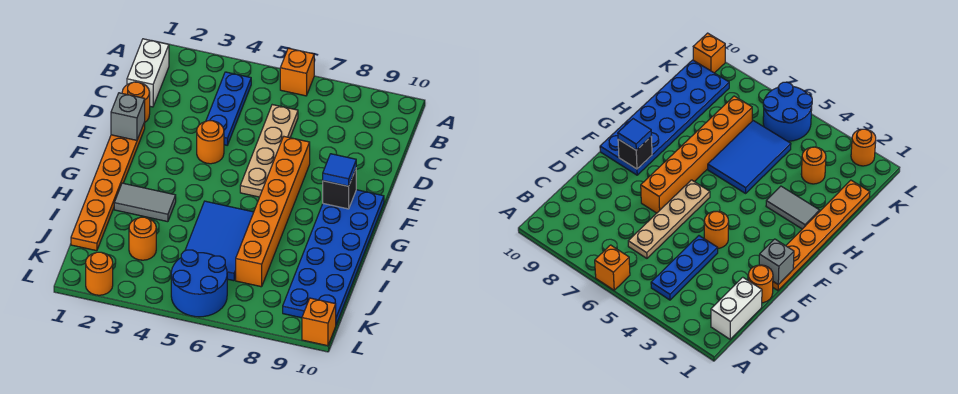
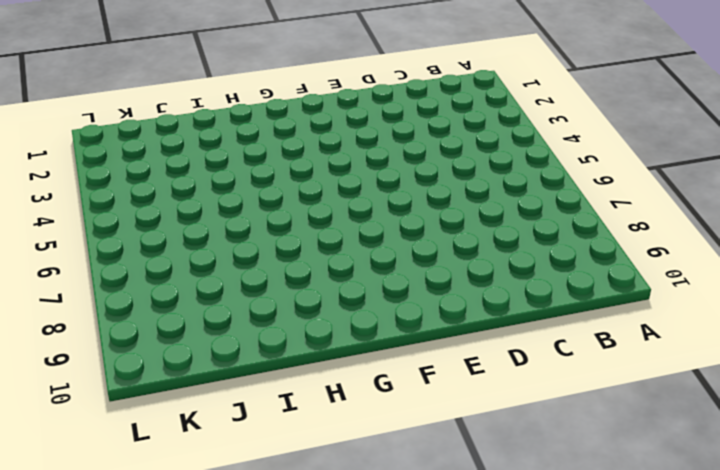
none -> orange 1x1 brick [280,48,314,96]
none -> white 1x2 brick [127,39,169,107]
none -> blue 1x3 plate [206,72,251,145]

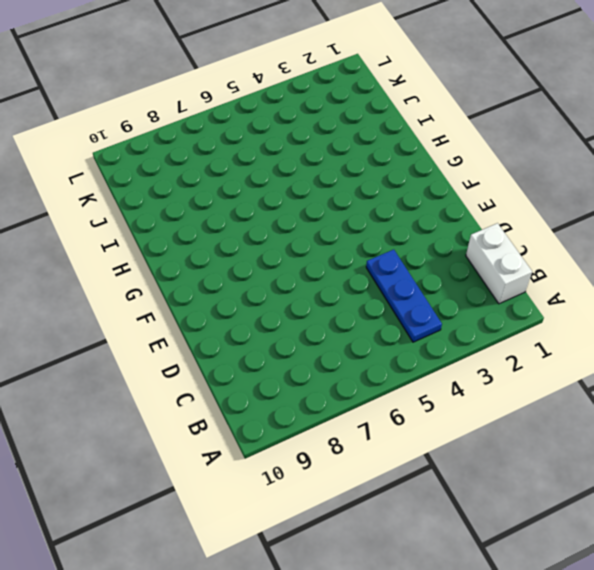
none -> orange 1x1 brick [280,48,314,96]
none -> tan 1x4 plate [240,105,298,197]
none -> orange 1x1 round brick [122,82,150,122]

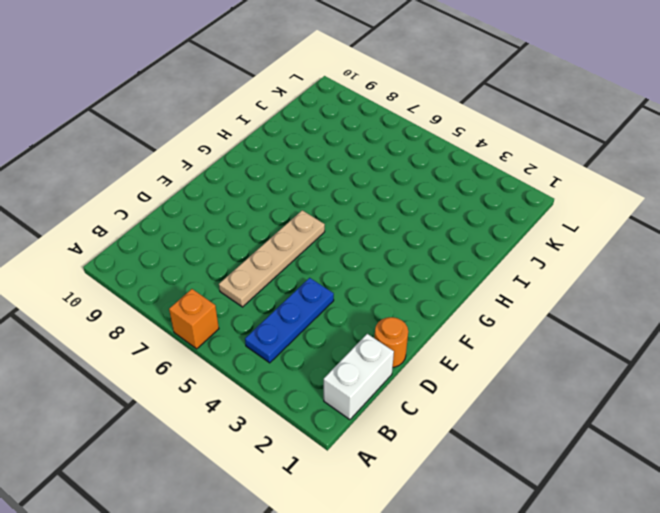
none -> orange 1x6 plate [71,122,145,251]
none -> orange 1x1 round brick [197,121,224,164]
none -> orange 1x6 brick [236,137,310,287]

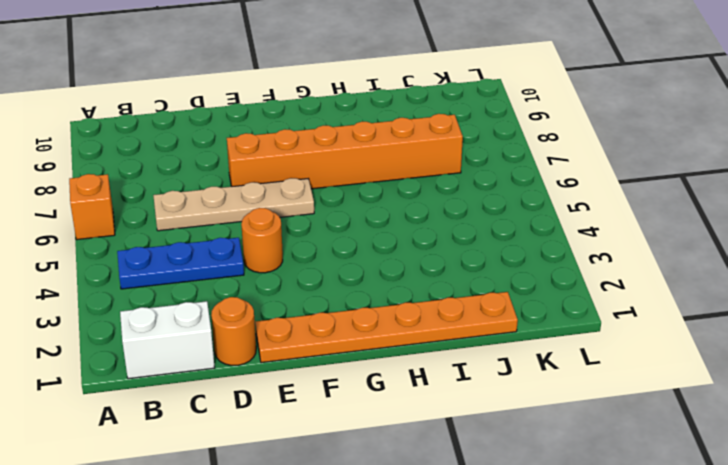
none -> blue 2x6 plate [283,190,384,324]
none -> grey 1x2 tile [114,183,176,222]
none -> blue 2x3 tile [185,201,254,281]

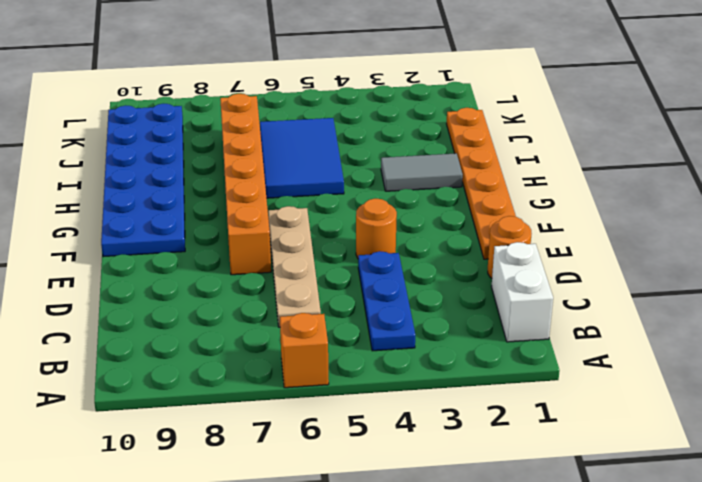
none -> orange 1x1 round brick [129,217,156,260]
none -> blue 2x2 round brick [171,250,227,317]
none -> orange 1x1 round brick [86,252,113,295]

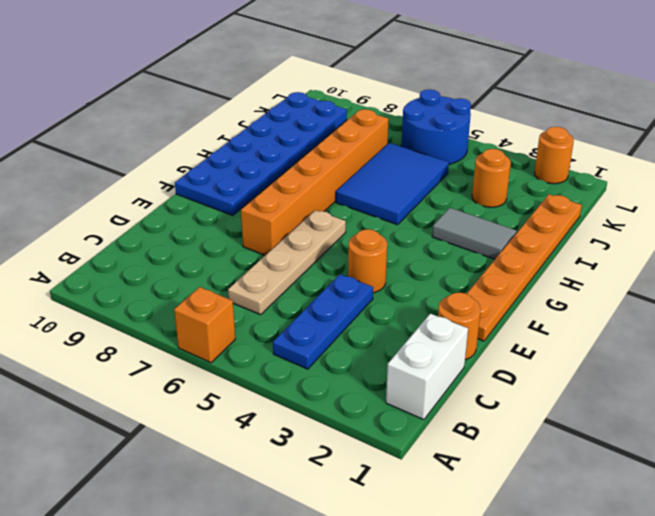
none -> orange 1x1 brick [302,298,336,346]
none -> grey 1x1 brick [111,93,145,140]
none -> black 1x1 brick [323,169,356,209]

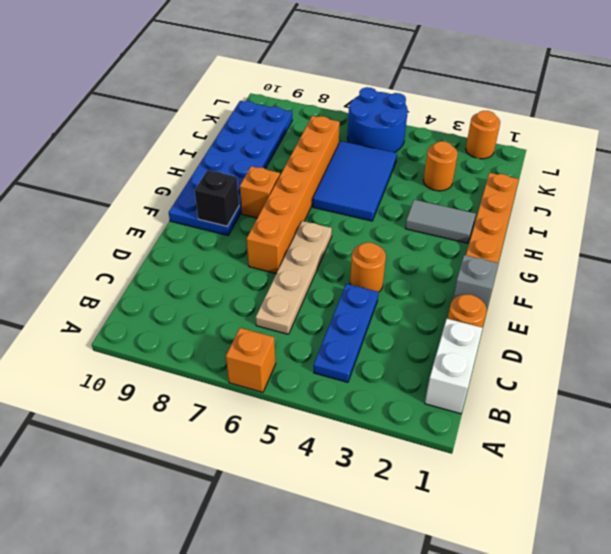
orange 1x1 brick [240,166,280,218] -> orange 1x1 brick moved to [302,298,336,346]
none -> blue 1x1 tile [323,154,356,186]

